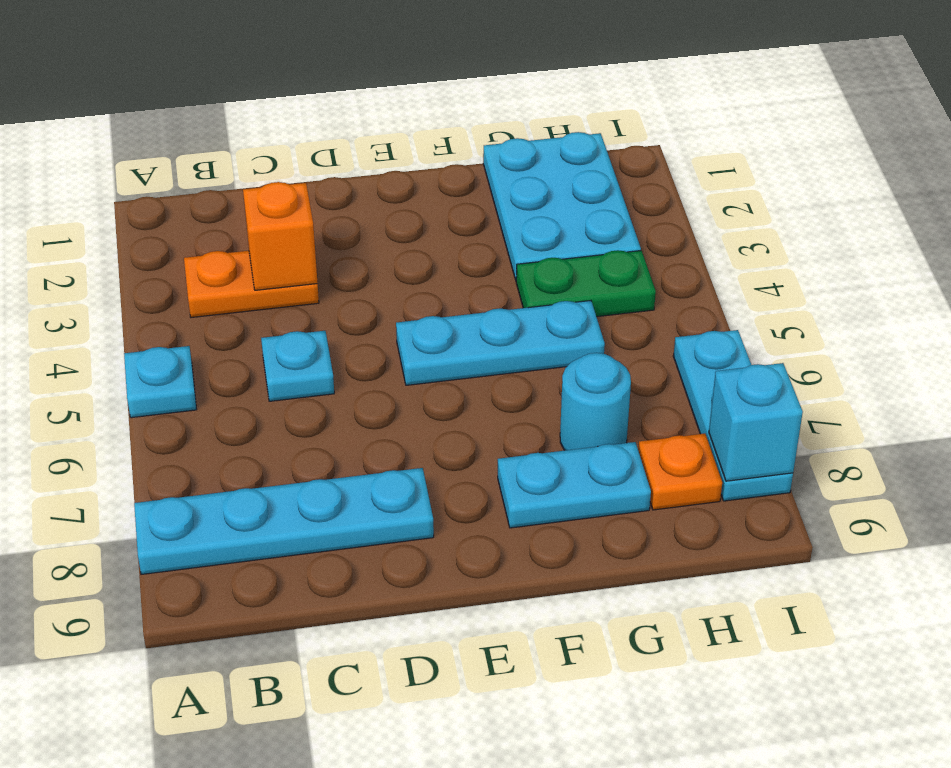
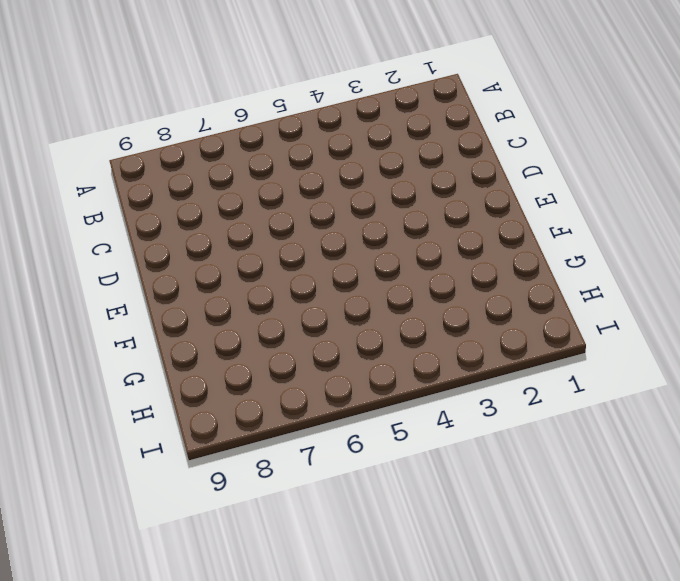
none -> cyan 1x1 plate [124,346,197,418]
none -> cyan 1x4 plate [134,468,434,574]
none -> orange 1x2 plate [184,251,319,318]

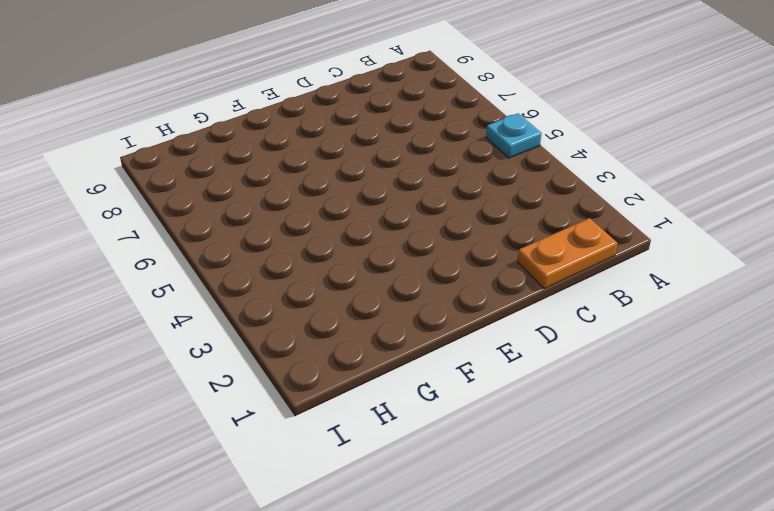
orange 1x2 plate [517,218,618,289] -> orange 1x2 plate moved to [184,251,319,318]
none -> cyan 1x4 plate [134,468,434,574]
none -> cyan 1x1 plate [261,331,334,401]
none -> cyan 1x3 plate [396,301,605,385]

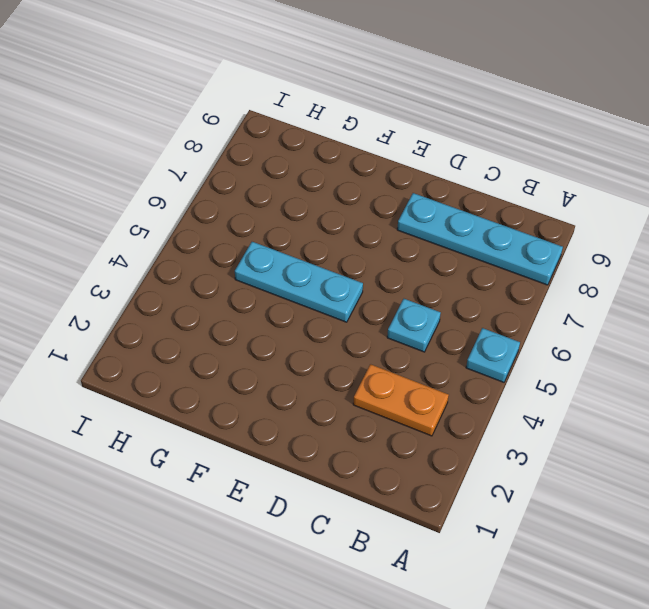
none -> cyan 1x2 plate [498,442,651,528]
none -> cyan 2x3 plate [483,132,641,280]
none -> green 1x2 plate [516,250,656,317]

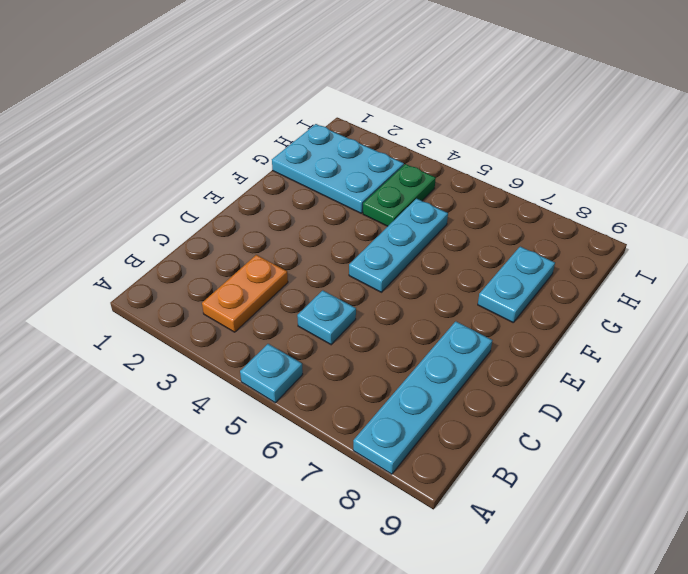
none -> cyan 1x1 round brick [560,353,631,450]
none -> orange 1x1 plate [638,433,722,510]
none -> cyan 1x3 plate [673,330,793,501]

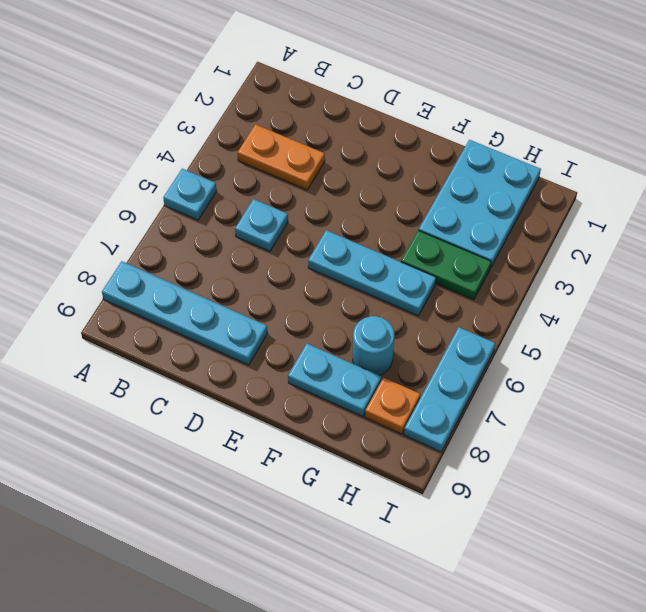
none -> orange 1x1 brick [243,182,318,290]
none -> cyan 1x1 brick [709,363,803,481]

